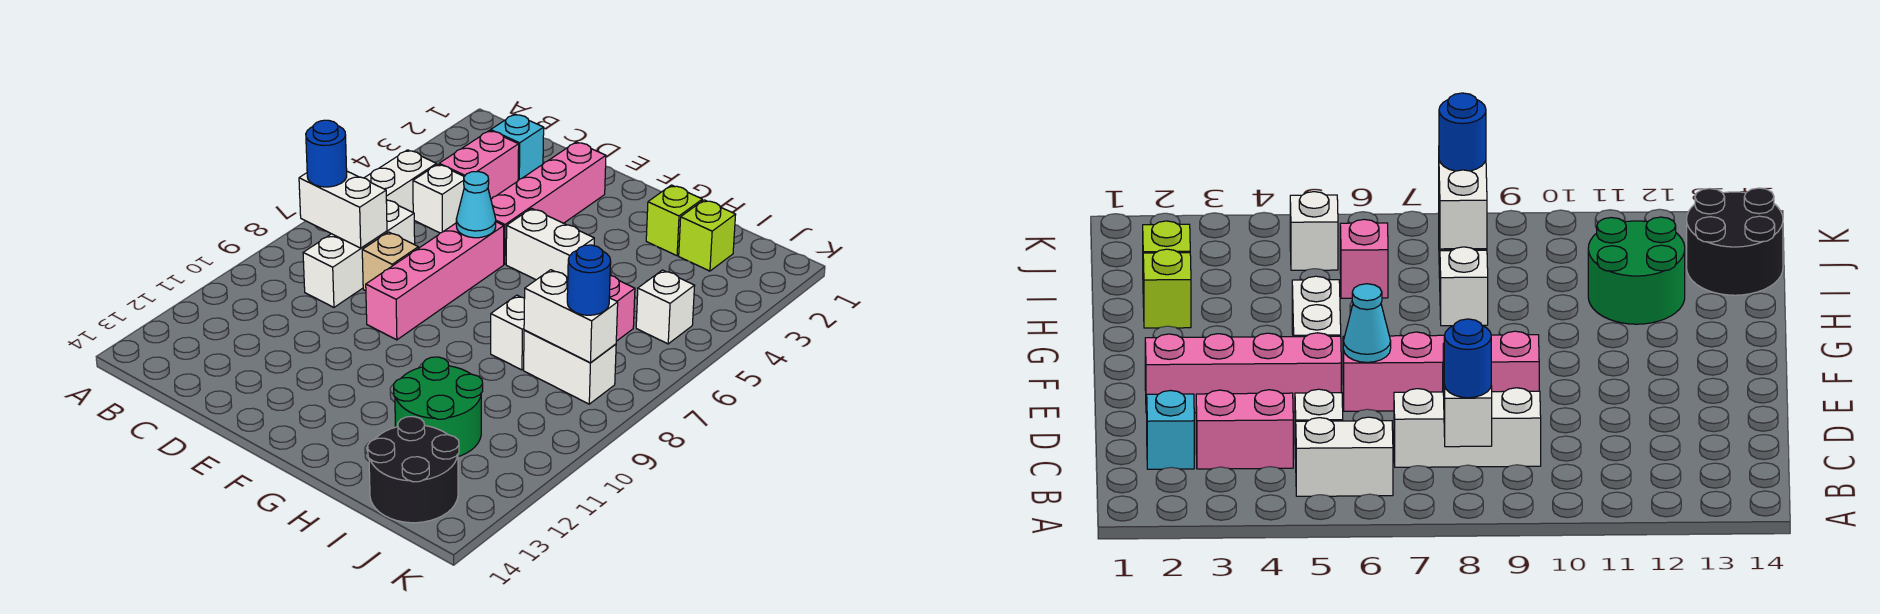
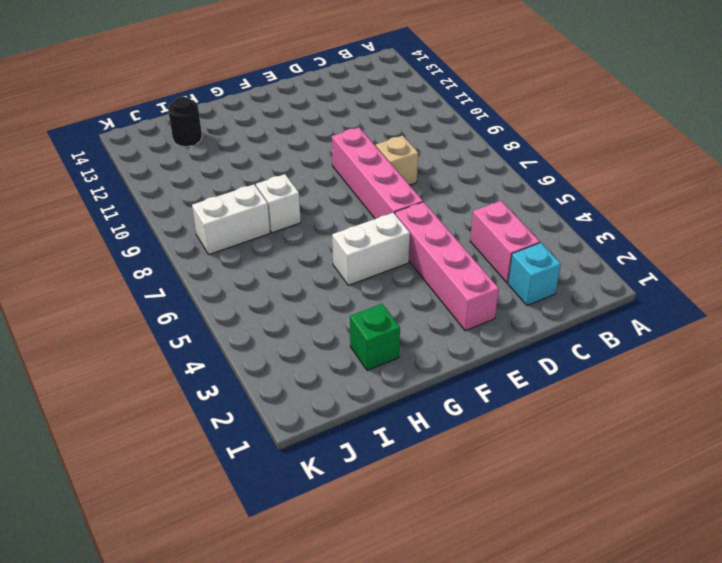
green 1x1 brick [350,304,400,371] -> lime 1x1 brick [646,185,702,256]
black 1x1 round brick [168,97,202,147] -> black 2x2 round brick [368,417,459,523]
none -> white 1x2 brick [365,150,436,212]
none -> white 1x1 brick [413,164,464,233]
none -> white 1x3 brick [303,200,415,307]

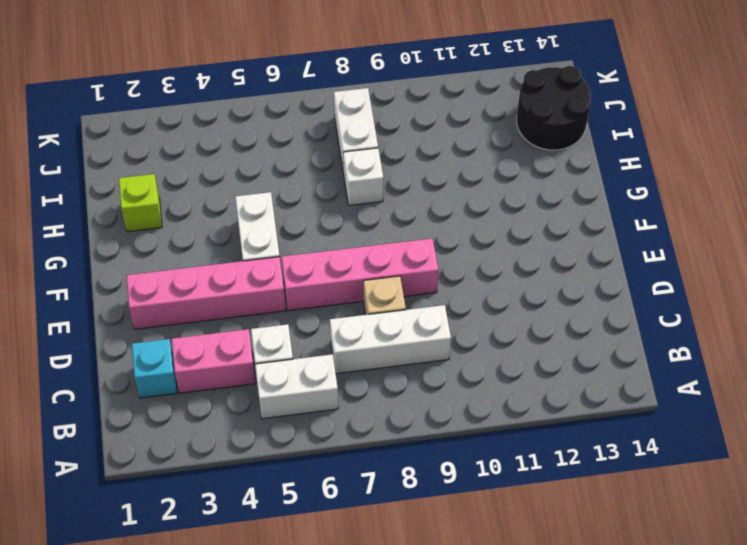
none -> green 2x2 round brick [394,357,483,457]
none -> lime 1x1 brick [679,200,736,271]
none -> pink 1x1 brick [609,276,635,341]

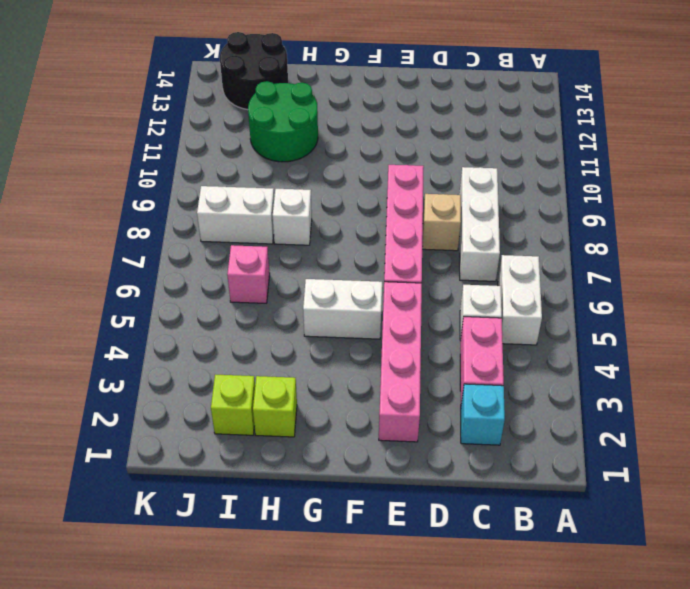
none -> white 1x1 brick [636,270,695,344]
none -> white 1x2 brick [299,171,387,248]
none -> cyan 1x1 cone [456,172,496,238]

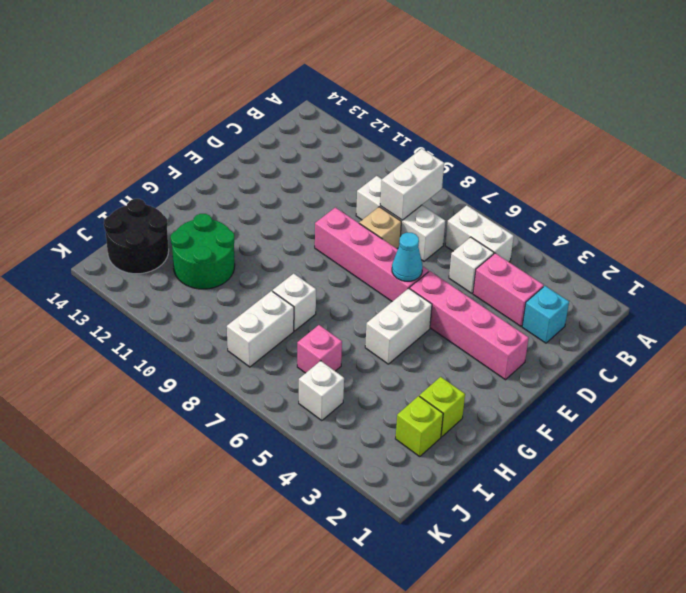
none -> white 1x2 brick [524,270,618,363]
none -> blue 1x1 round brick [306,120,347,187]
none -> blue 1x1 round brick [567,245,611,315]

